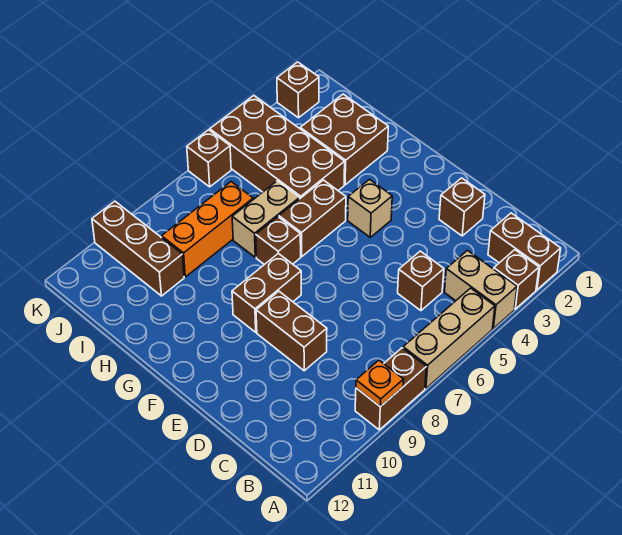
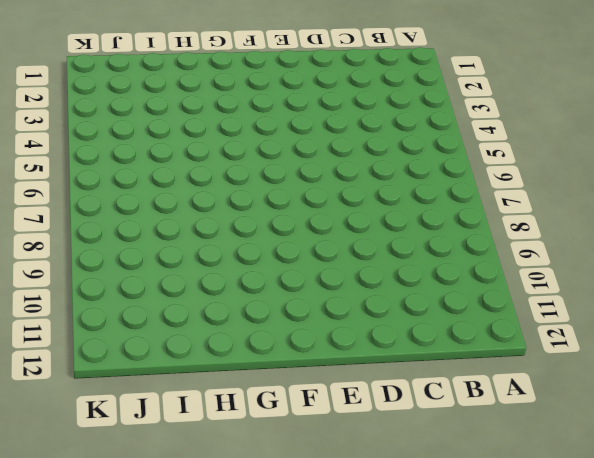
none -> brown 1x2 brick [488,213,561,290]
none -> brown 1x1 brick [494,250,539,309]
none -> tan 1x2 brick [444,251,517,328]

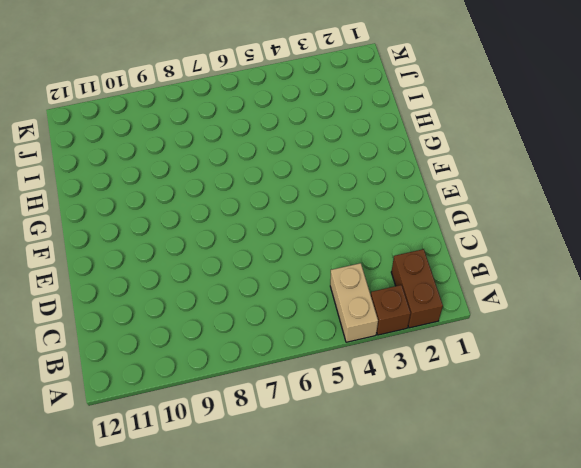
none -> tan 1x3 brick [403,288,495,388]
none -> brown 1x2 brick [355,348,426,430]
none -> brown 1x1 brick [398,251,444,311]

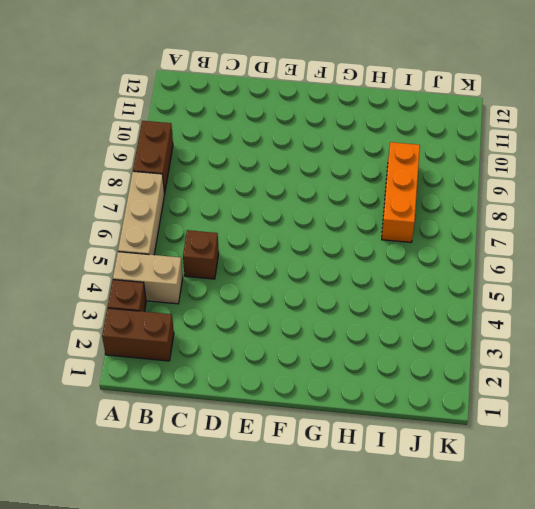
none -> brown 1x1 brick [439,178,485,236]
none -> brown 1x2 brick [256,291,327,371]
none -> tan 1x1 brick [348,179,392,237]

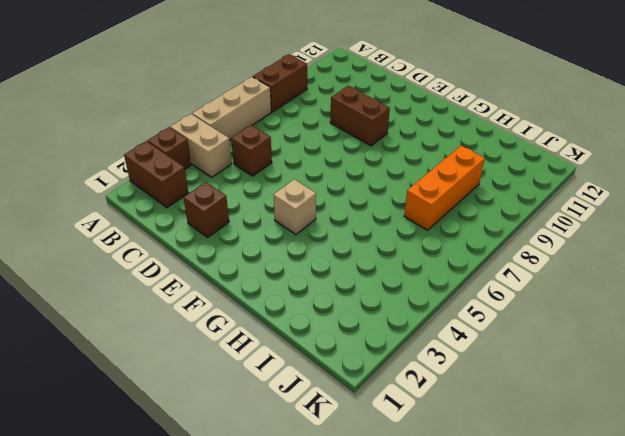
none -> brown 1x2 brick [232,253,301,332]
none -> brown 1x2 brick [279,180,346,257]
none -> brown 1x1 brick [256,217,301,265]

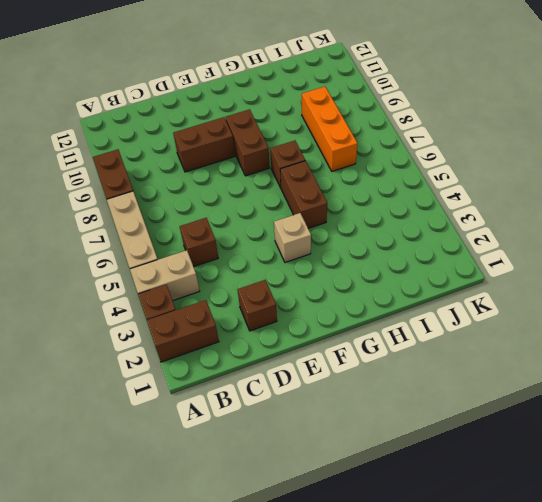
none -> brown 2x2 brick [300,94,388,185]
none -> brown 2x4 brick [210,95,345,198]
none -> tan 1x2 brick [232,181,300,257]

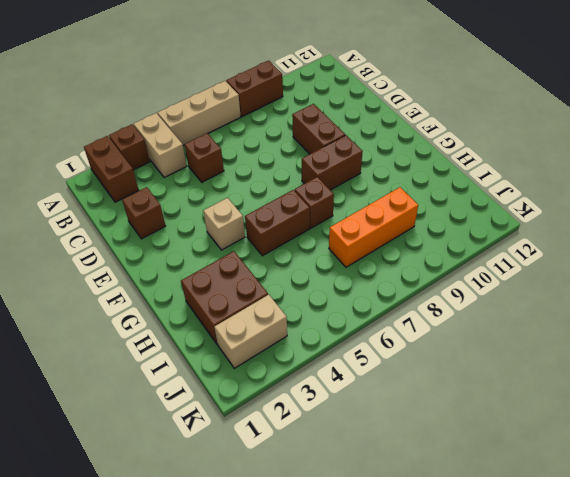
tan 1x2 brick [214,295,287,368] -> tan 1x2 brick moved to [232,181,300,257]
none -> brown 2x4 brick [210,95,345,198]
none -> brown 1x3 brick [92,201,184,296]
none -> brown 1x1 brick [277,62,319,118]

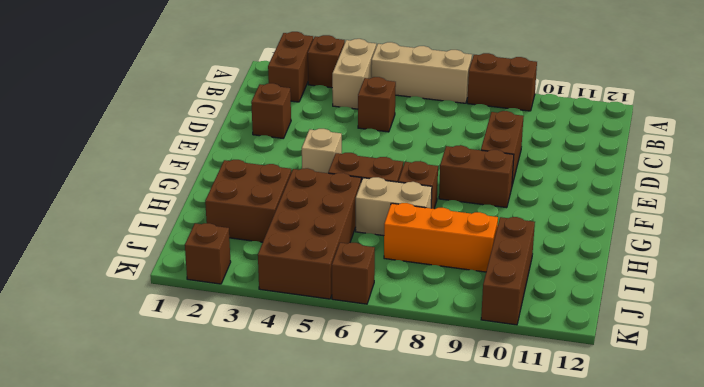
none -> orange 1x1 plate [356,360,404,407]

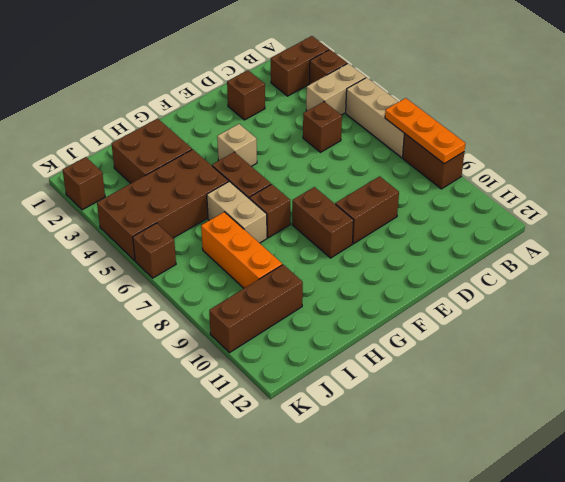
orange 1x3 plate [385,98,465,164] -> orange 1x1 plate [356,360,404,407]

